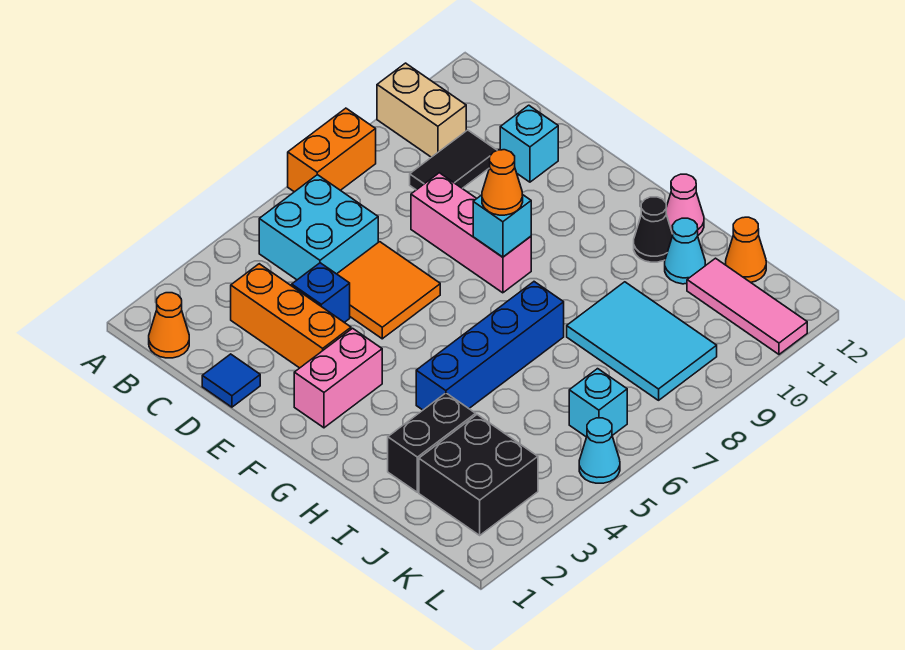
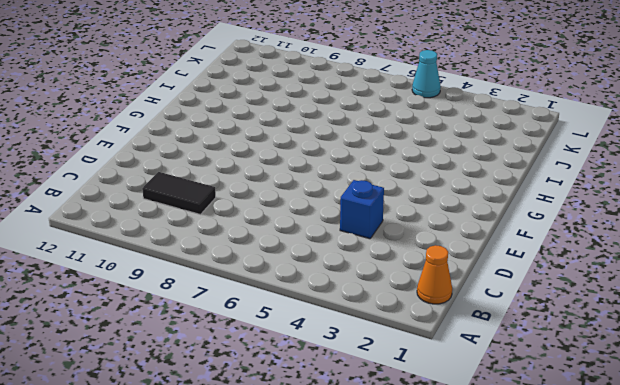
none -> orange 1x2 brick [288,108,376,192]
none -> tan 1x2 brick [377,63,466,157]
none -> cyan 2x2 brick [259,175,378,280]

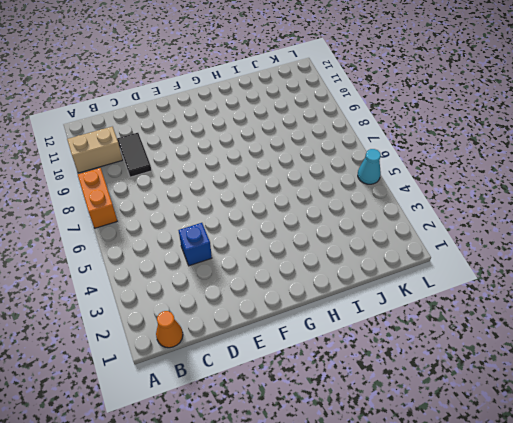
none -> cyan 2x2 brick [259,175,378,280]
none -> orange 1x3 brick [231,264,351,368]
none -> blue 1x1 tile [202,354,260,407]

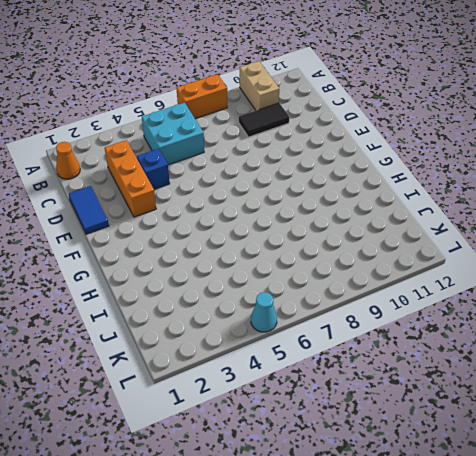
blue 1x2 tile [69,186,109,234] -> blue 1x1 tile [202,354,260,407]
none -> orange 2x2 tile [337,242,440,339]
none -> pink 1x3 brick [411,173,531,293]
none -> cyan 1x1 brick [500,105,558,182]

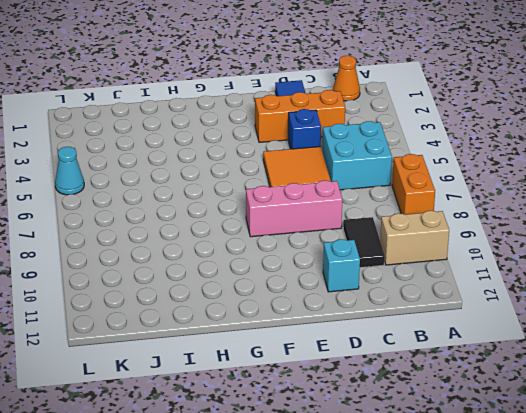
none -> pink 1x2 brick [294,328,382,428]
none -> blue 1x4 brick [416,282,564,410]
none -> black 1x1 cone [634,197,673,262]

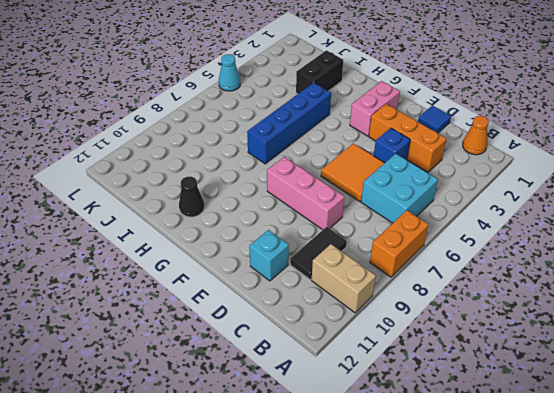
none -> pink 1x1 cone [666,174,704,235]
none -> cyan 2x3 tile [567,282,717,400]
none -> cyan 1x1 cone [665,218,705,284]

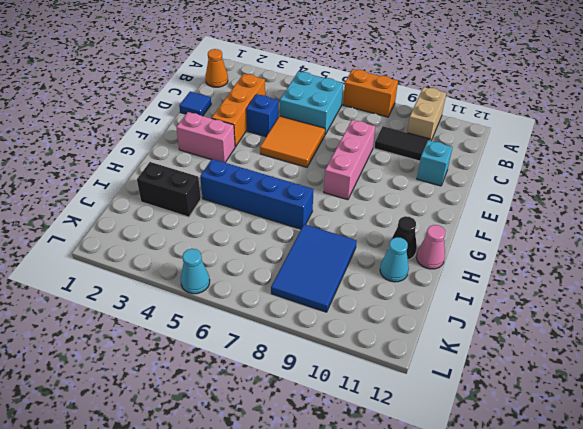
blue 2x3 tile [271,224,357,312] -> cyan 2x3 tile [567,282,717,400]
none -> black 2x2 brick [419,415,538,535]
none -> pink 1x3 tile [687,258,807,354]
none -> orange 1x1 cone [726,217,766,282]

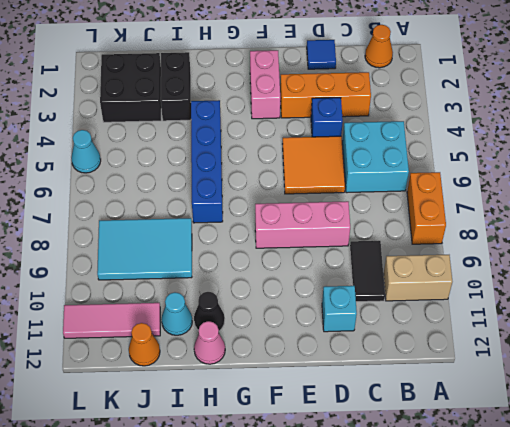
none -> cyan 1x1 brick [569,369,627,437]
none -> cyan 1x1 brick [473,194,531,257]
none -> orange 1x1 cone [482,150,523,215]

